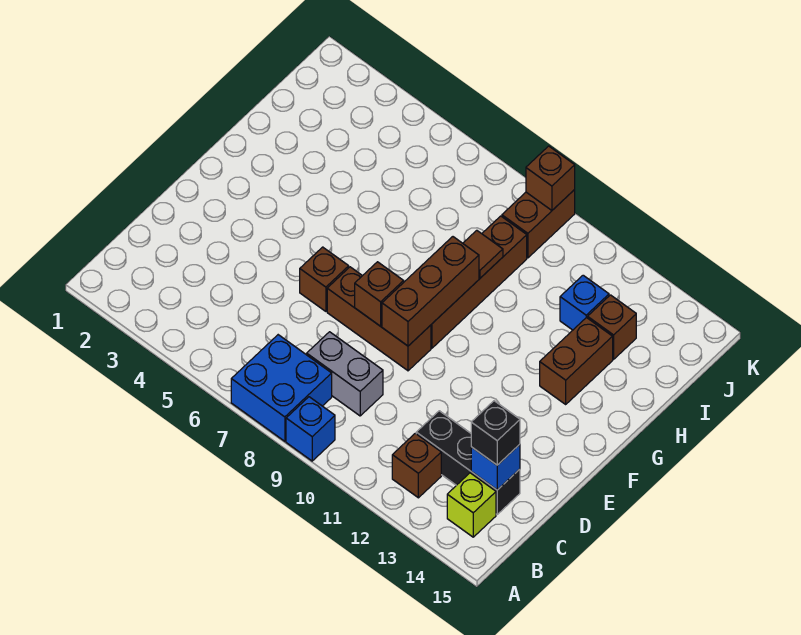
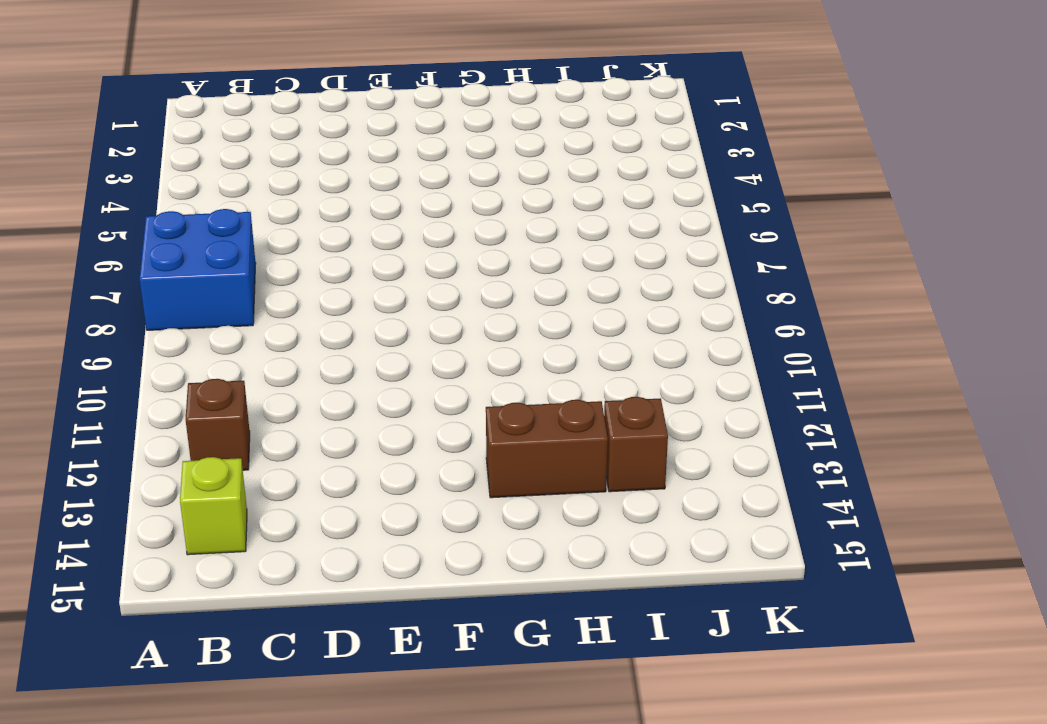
none -> blue 1x1 brick [286,397,335,461]
none -> grey 1x2 brick [307,332,383,416]
none -> black 1x3 brick [416,411,520,514]

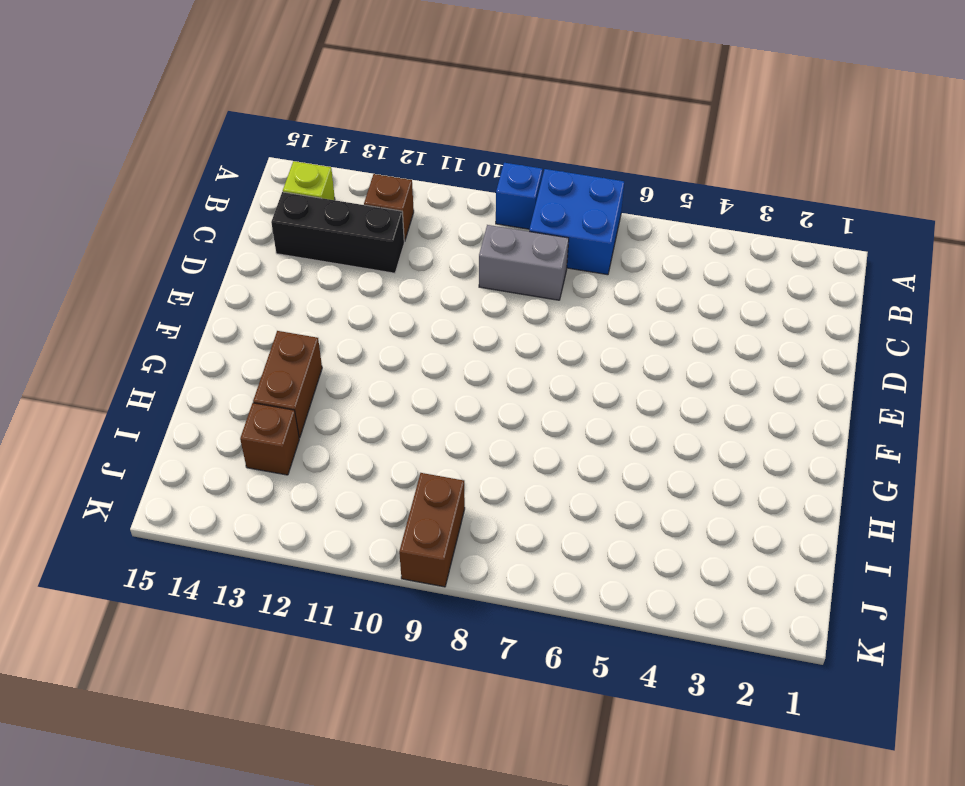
none -> brown 1x1 brick [300,247,349,311]
none -> brown 1x3 brick [327,267,431,371]
none -> brown 1x4 brick [431,216,527,348]

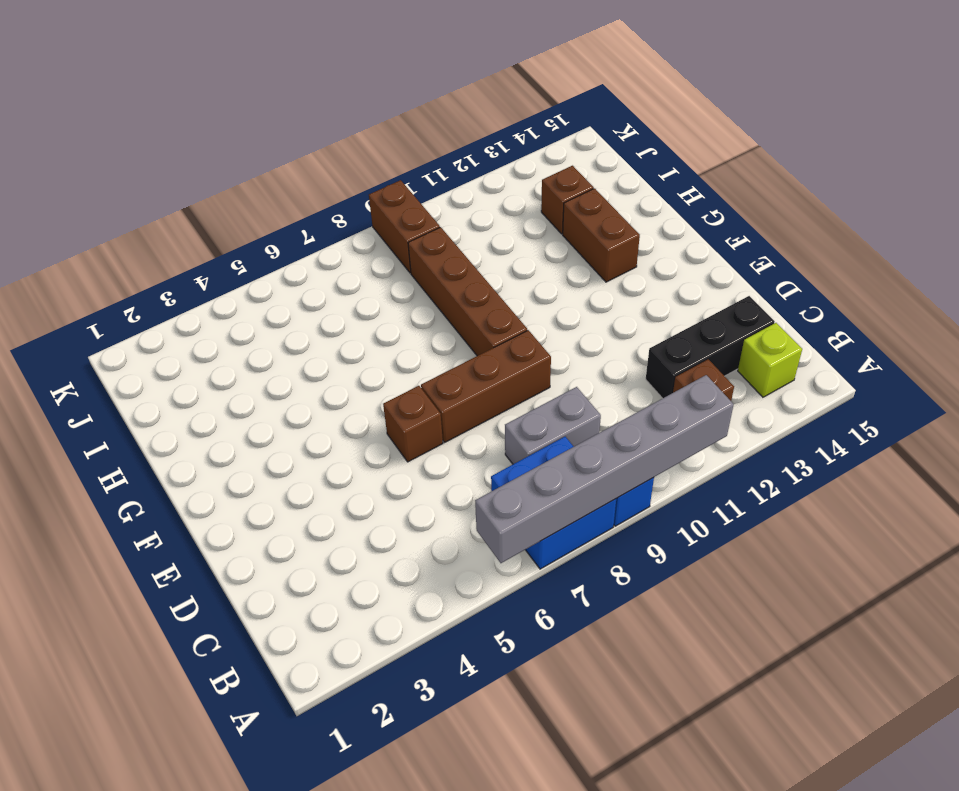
grey 1x6 brick [475,375,734,563] -> none
none -> blue 1x1 brick [560,275,609,330]
none -> blue 1x1 brick [471,444,520,490]
none -> brown 1x1 brick [355,262,404,326]

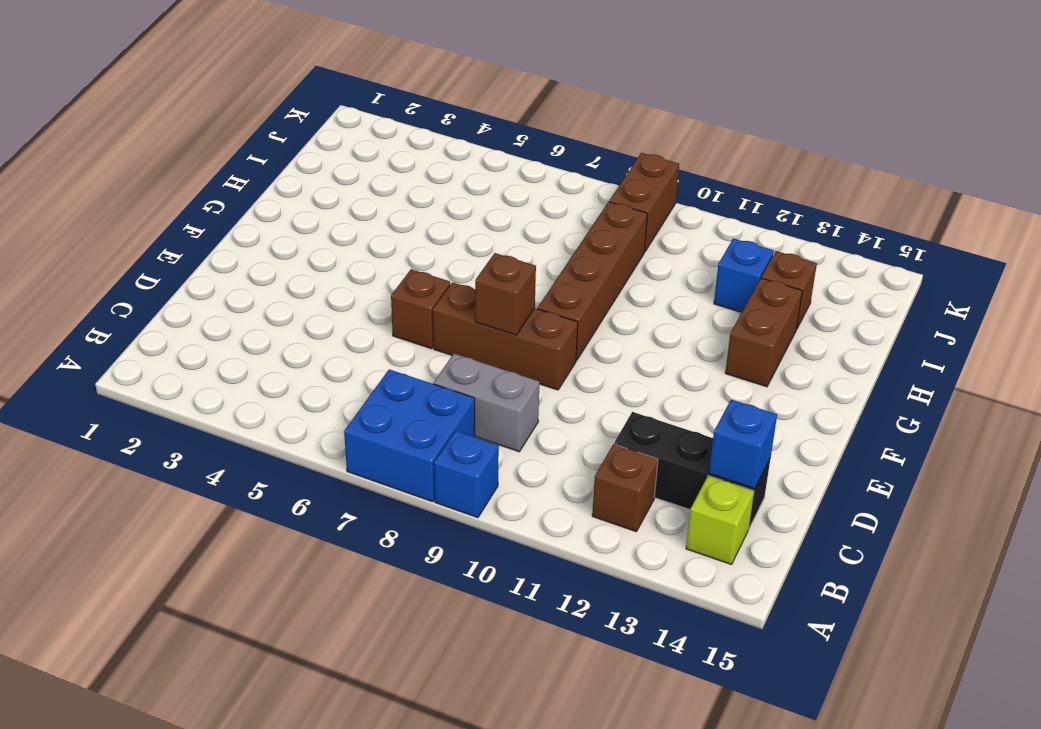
none -> brown 1x3 brick [382,237,479,346]
none -> brown 1x1 tile [463,230,503,278]
none -> brown 1x1 brick [526,146,575,210]

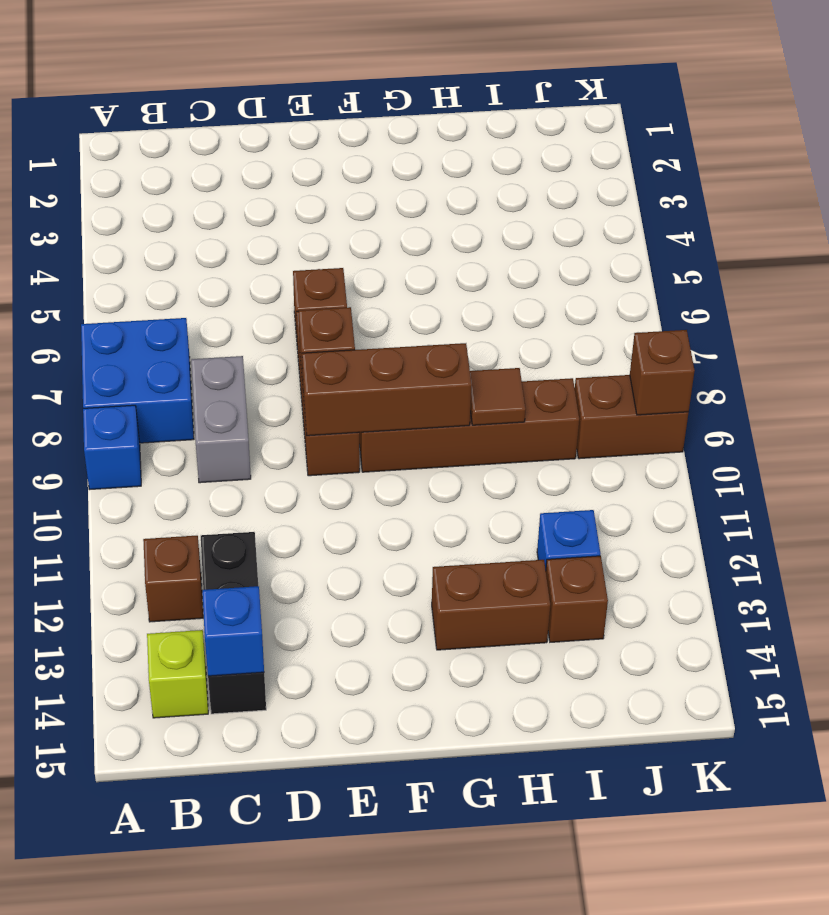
none -> black 1x1 brick [471,401,520,465]

